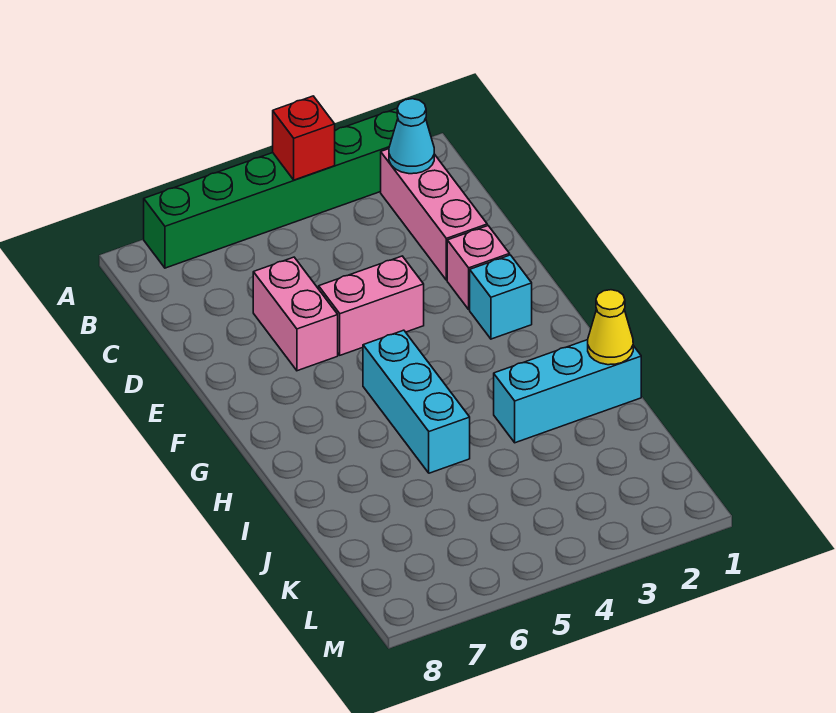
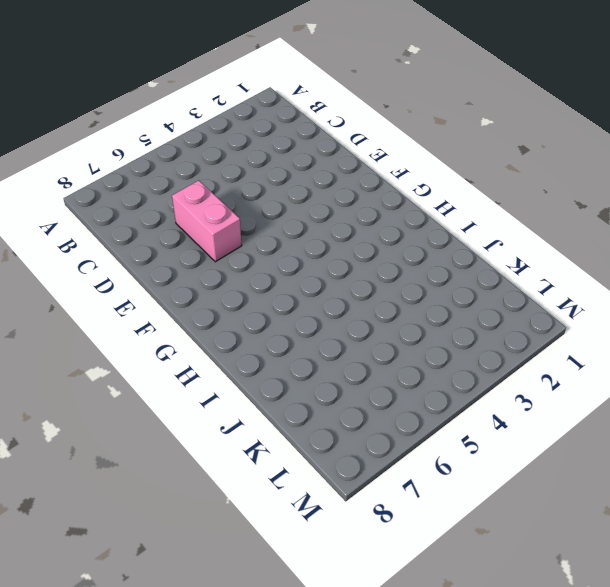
none -> green 1x6 brick [144,109,398,268]
none -> pink 1x3 brick [381,149,487,280]

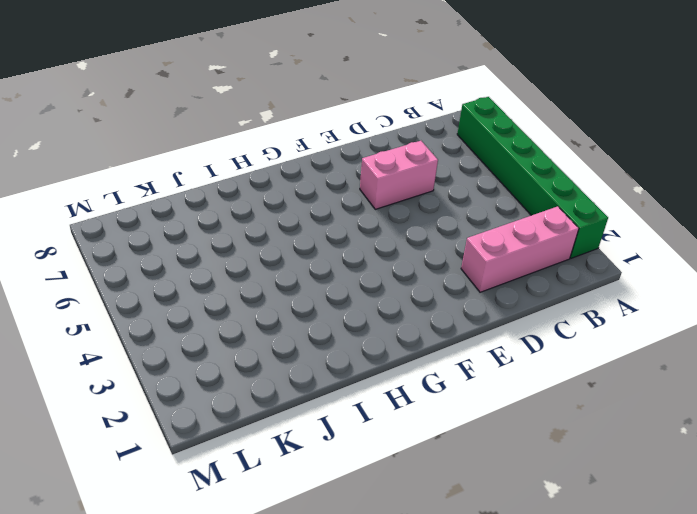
none -> pink 1x1 brick [447,226,510,309]
none -> pink 1x2 brick [319,256,424,355]

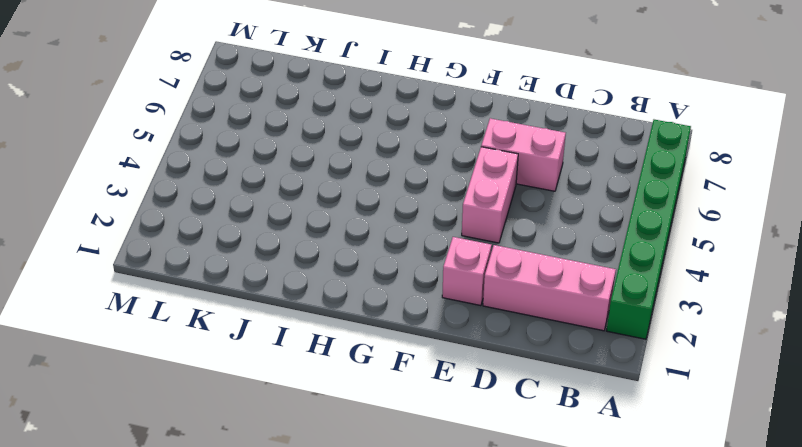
none -> cyan 1x1 brick [470,255,532,339]
none -> cyan 1x3 brick [363,330,470,473]

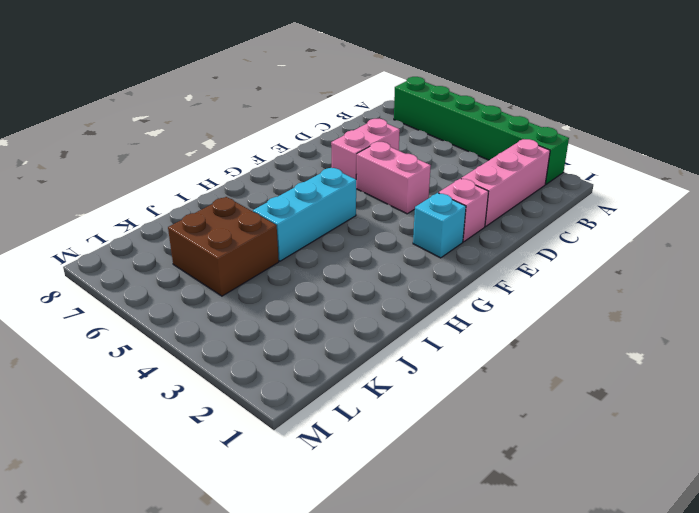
brown 2x2 brick [168,197,279,296] -> none
none -> cyan 1x3 brick [494,340,641,443]
none -> red 1x1 brick [273,96,335,180]

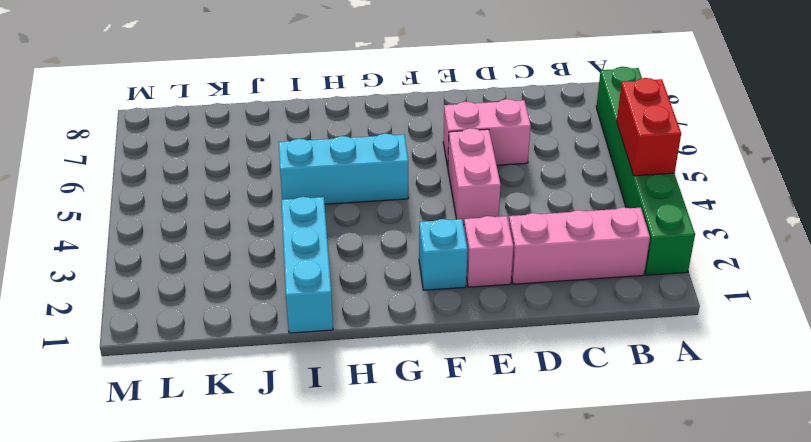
red 1x2 brick [617,78,681,176] -> red 1x1 brick [273,96,335,180]
none -> cyan 1x1 cone [389,99,434,174]
none -> yellow 1x1 cone [588,290,633,365]

